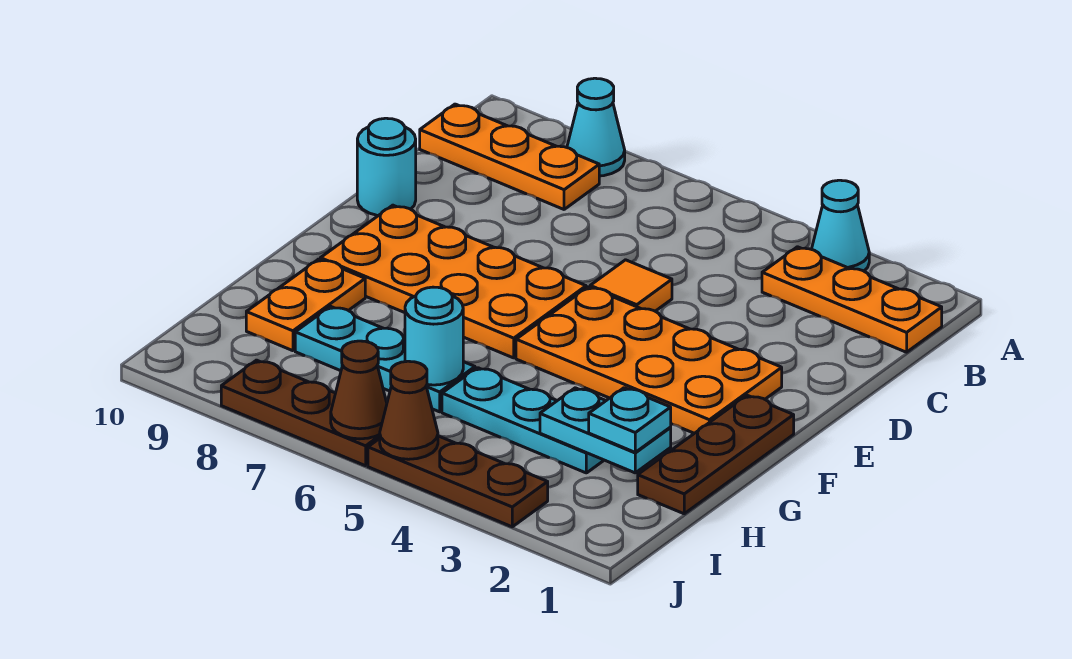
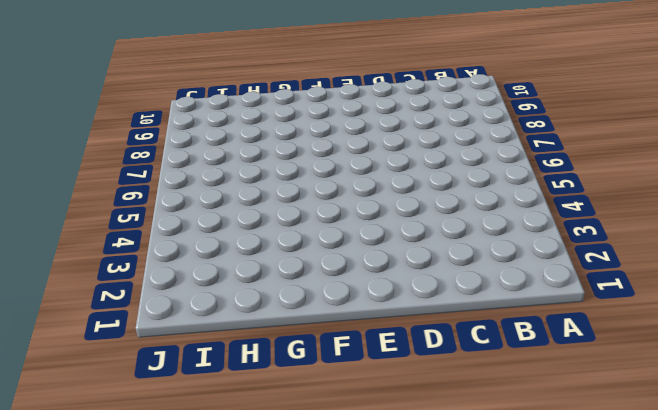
none -> cyan 1x1 cone [812,180,869,271]
none -> cyan 1x1 cone [567,78,625,176]
none -> orange 1x3 plate [762,247,942,352]

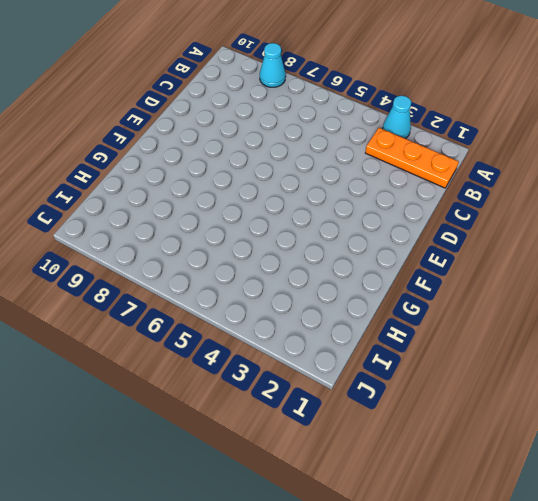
none -> orange 1x3 plate [420,104,599,209]
none -> orange 1x1 tile [590,260,672,311]
none -> cyan 1x1 round brick [357,118,416,216]

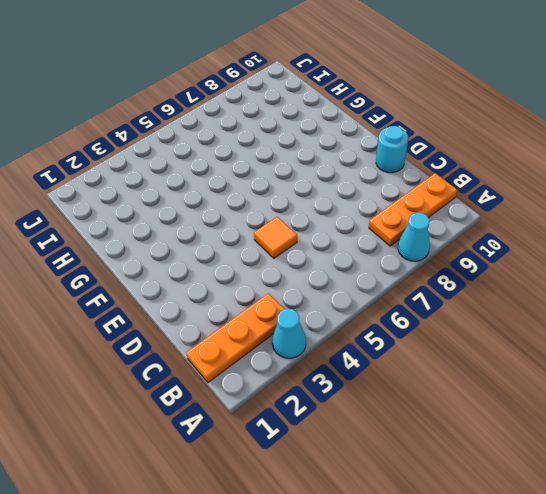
none -> orange 2x4 plate [516,287,782,433]
none -> orange 2x4 plate [320,205,586,358]
none -> brown 1x3 plate [638,395,794,514]

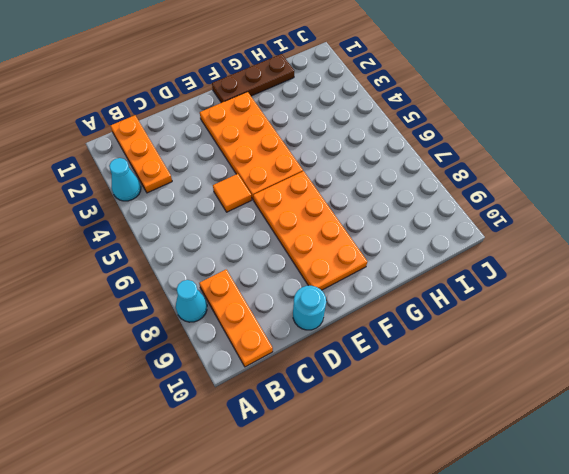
none -> orange 1x2 plate [246,259,365,351]
none -> cyan 1x3 plate [442,368,604,473]
none -> cyan 1x3 plate [295,306,475,412]

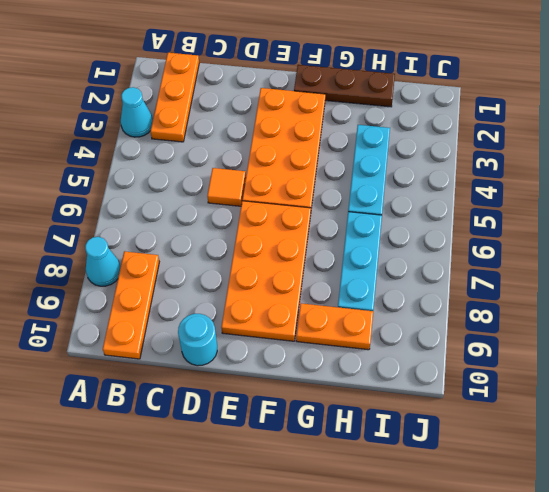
none -> brown 1x3 plate [368,436,548,527]
none -> brown 1x3 plate [221,360,380,466]
none -> cyan 1x2 plate [540,388,671,473]

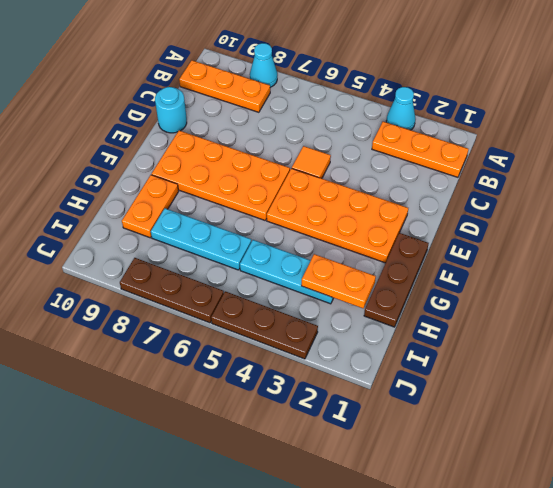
orange 1x2 plate [301,254,376,308] -> cyan 1x2 plate [540,388,671,473]
none -> cyan 1x1 round brick [405,287,463,385]
none -> brown 1x1 cone [380,361,438,459]
none -> brown 1x1 cone [331,341,387,439]

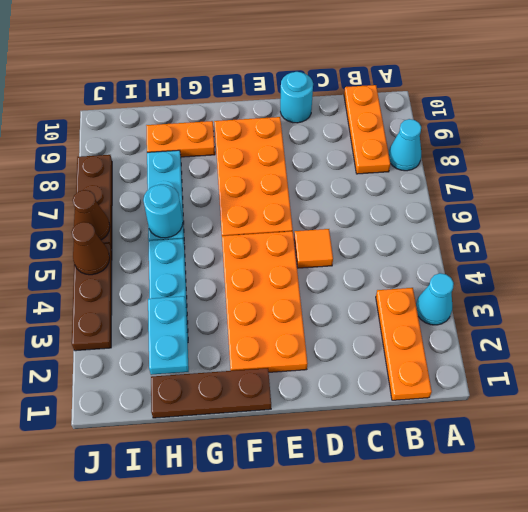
none -> cyan 1x1 plate [589,388,671,452]

